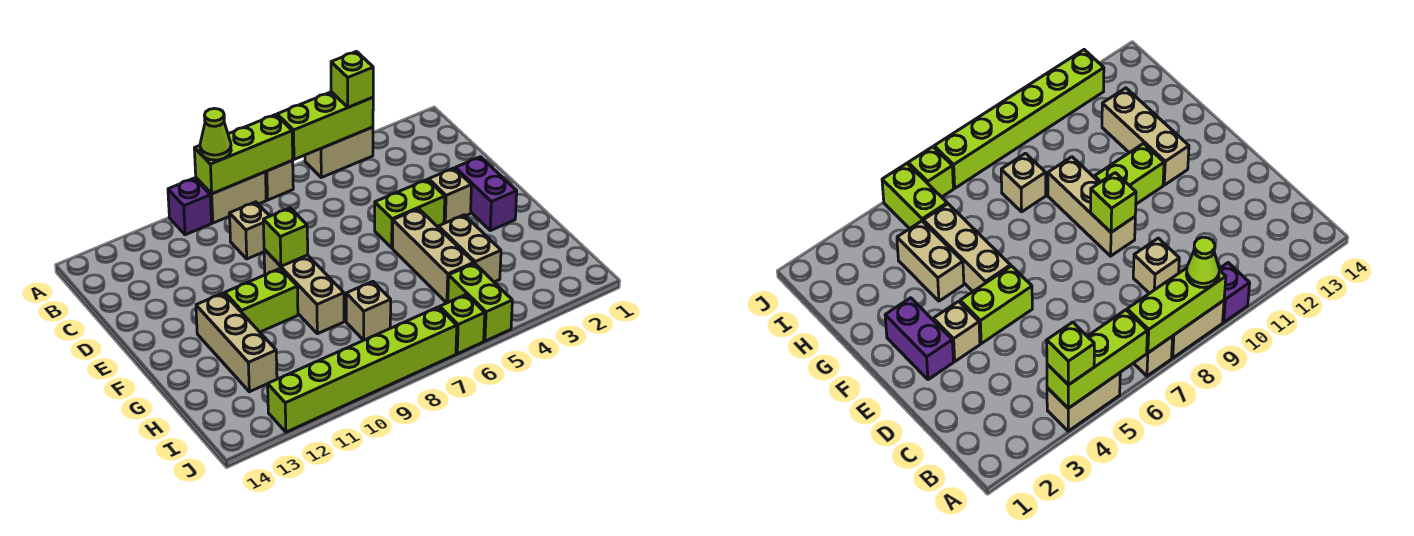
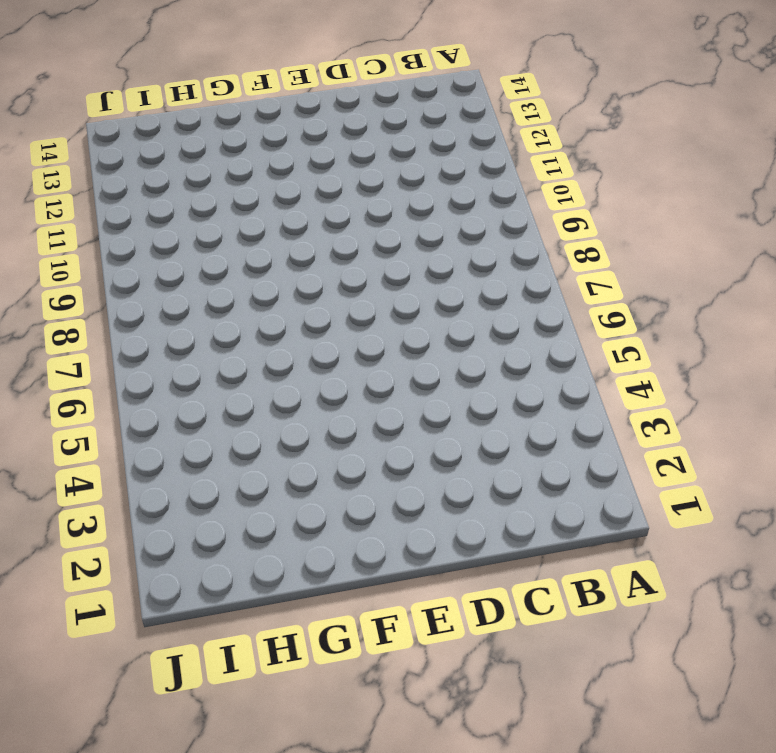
none -> tan 1x2 brick [305,127,373,177]
none -> tan 1x1 brick [266,161,293,200]
none -> tan 1x2 brick [196,172,266,223]

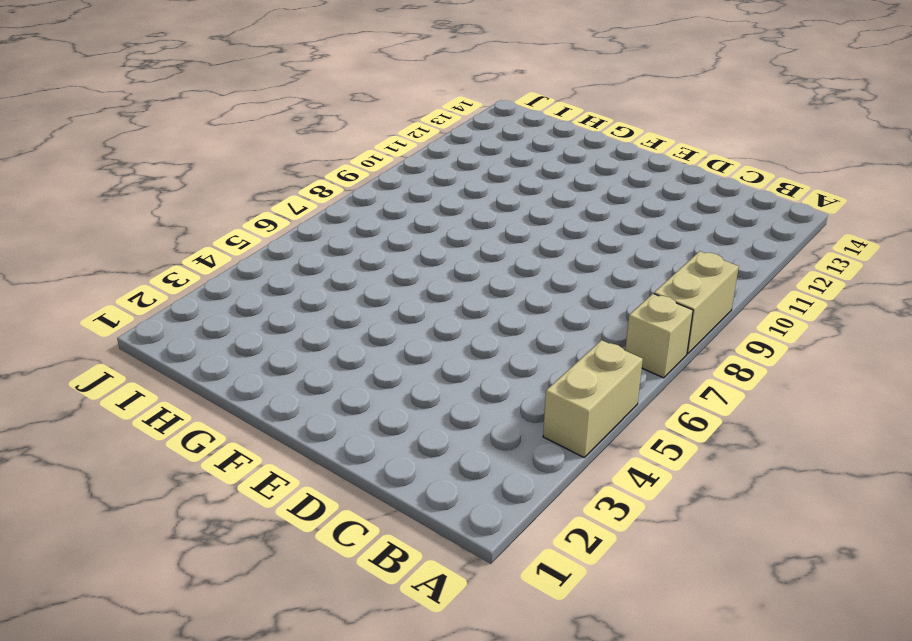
none -> purple 1x1 brick [168,178,212,235]
none -> tan 1x1 brick [229,202,270,259]
none -> purple 1x2 brick [455,157,517,231]

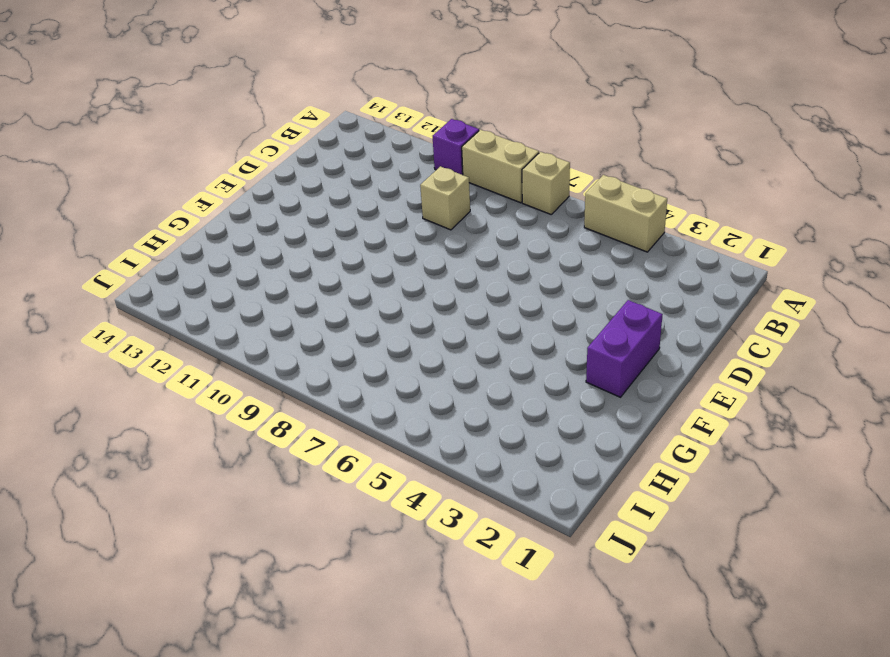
none -> tan 1x1 brick [429,168,471,223]
none -> lime 1x2 brick [375,179,445,248]
none -> tan 1x3 brick [264,249,344,334]

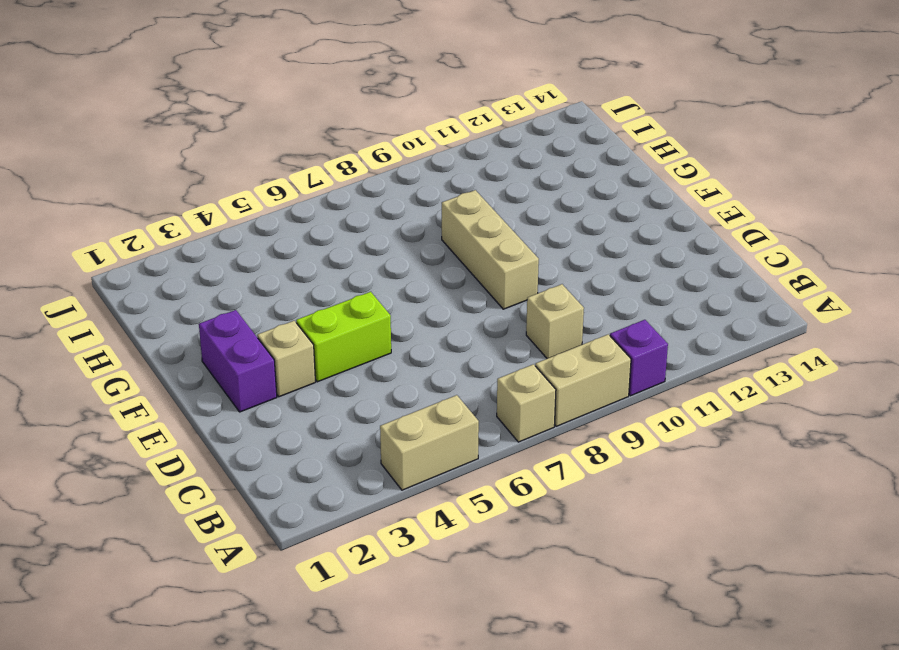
none -> tan 1x3 brick [393,209,474,303]
none -> lime 1x2 brick [225,268,298,332]
none -> tan 1x3 brick [196,293,277,392]

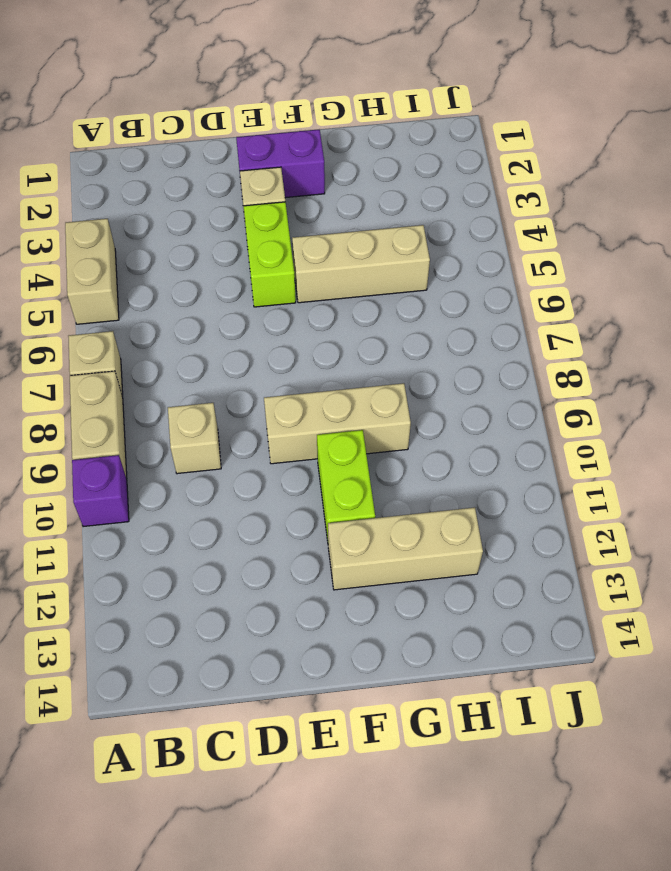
none -> tan 1x2 brick [438,215,501,282]
none -> tan 1x1 brick [346,281,391,340]
none -> lime 1x2 brick [448,263,512,341]

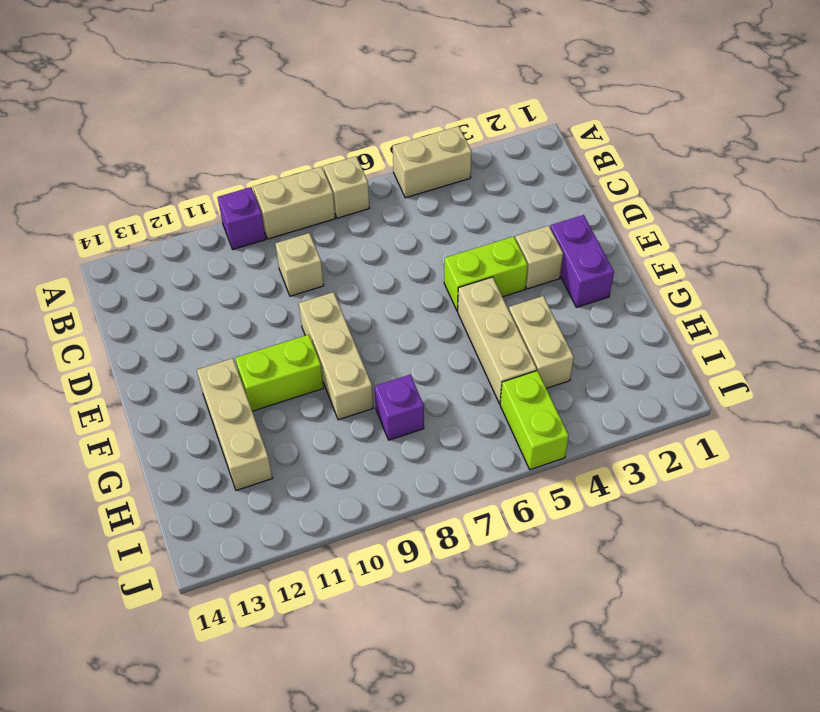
purple 1x1 brick [375,375,424,440] -> tan 1x1 brick [346,281,391,340]
none -> lime 1x1 brick [440,294,485,354]
none -> lime 1x6 brick [268,307,457,432]
none -> lime 1x3 brick [277,92,373,159]

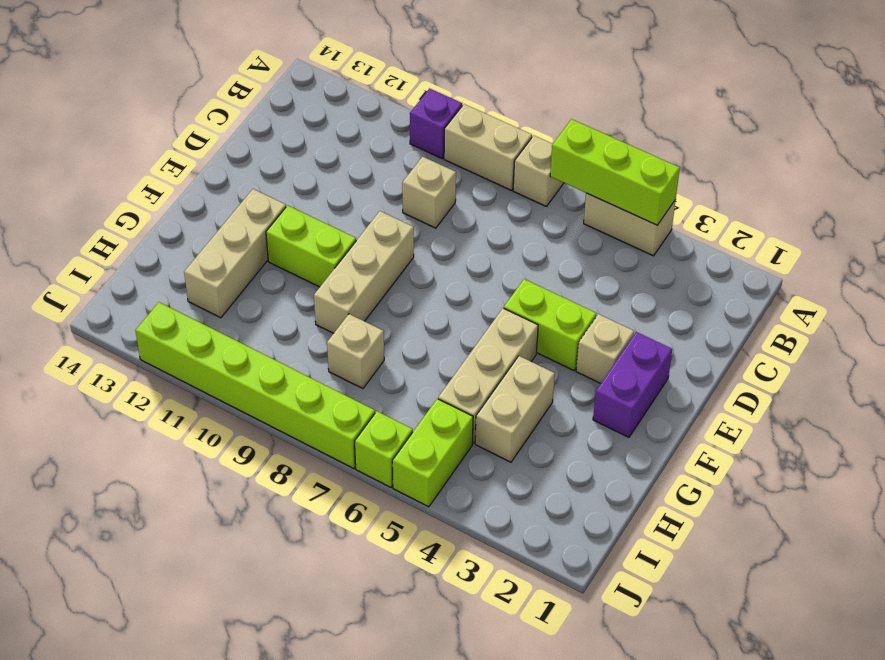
none -> lime 1x3 brick [194,115,293,194]
none -> lime 1x1 brick [263,208,308,266]
none -> lime 1x1 brick [331,52,373,107]

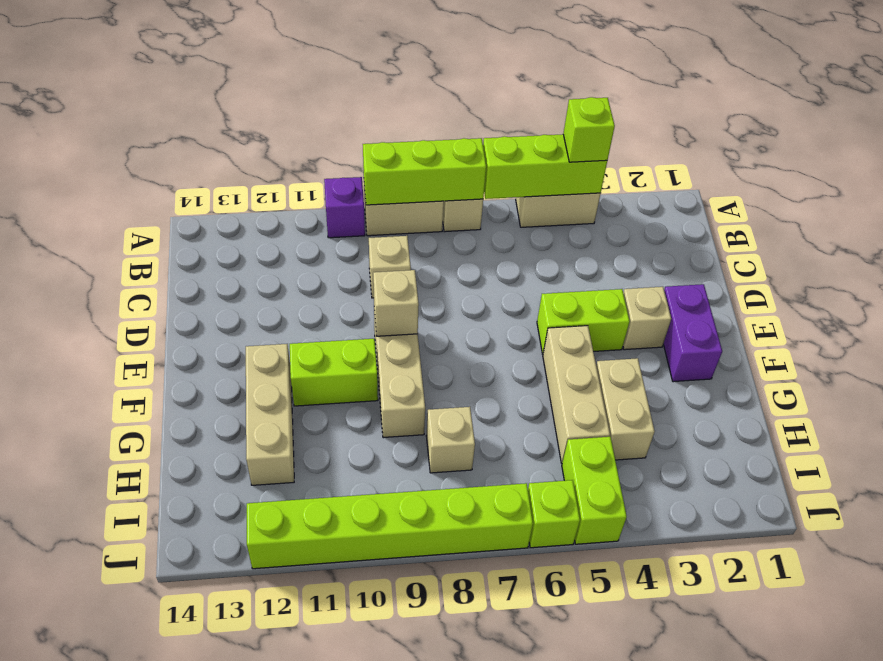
tan 1x1 brick [373,270,419,336] -> lime 1x1 brick [263,208,308,266]
none -> lime 1x1 cone [200,109,231,160]

